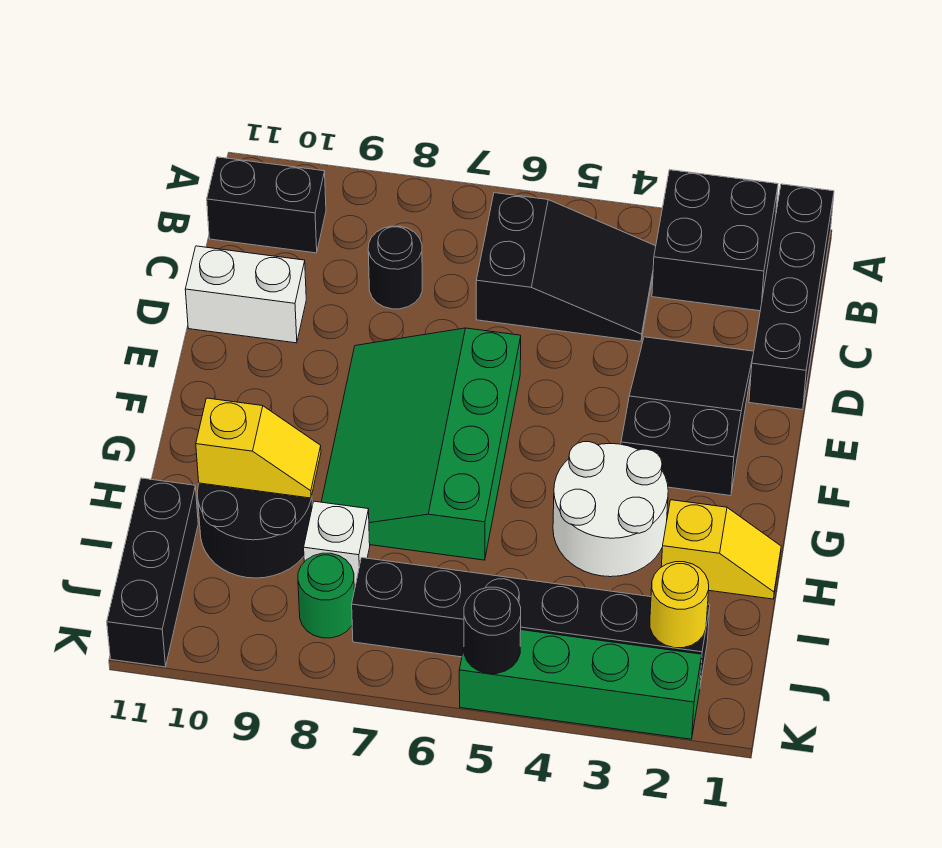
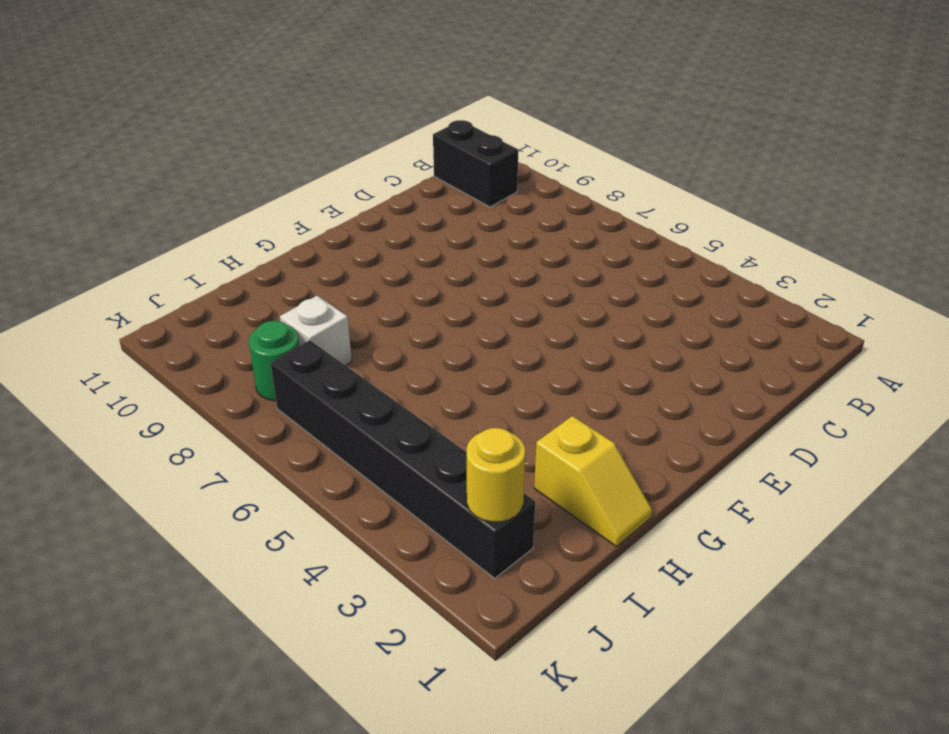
none -> black 1x4 brick [749,184,834,410]
none -> black 2x2 brick [652,170,778,311]
none -> black 2x3 slope [476,193,656,341]

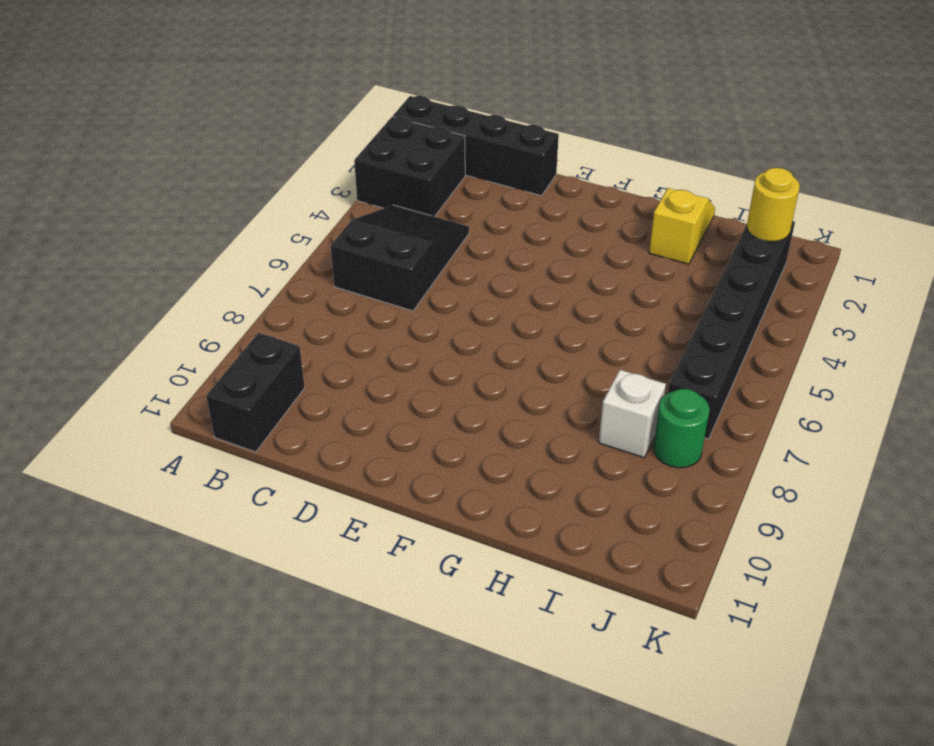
none -> black 1x1 round brick [368,226,422,309]
none -> black 2x3 slope [621,337,754,496]
none -> white 1x2 brick [185,246,306,343]

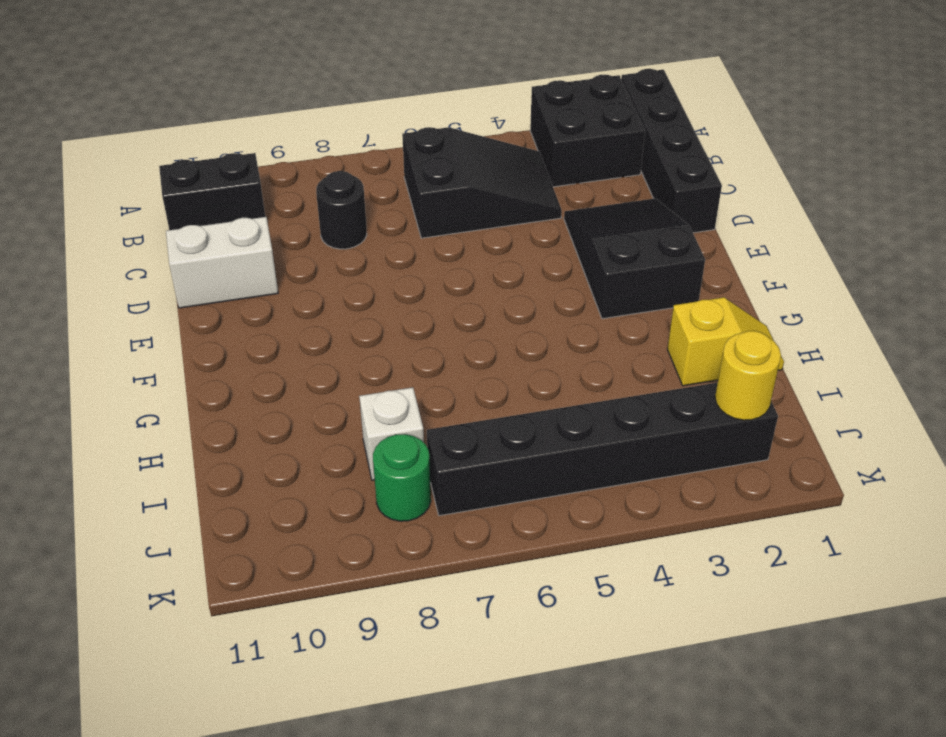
none -> green 3x4 slope [321,328,521,560]
none -> white 2x2 round brick [553,442,668,577]
none -> black 2x2 round brick [197,483,312,578]

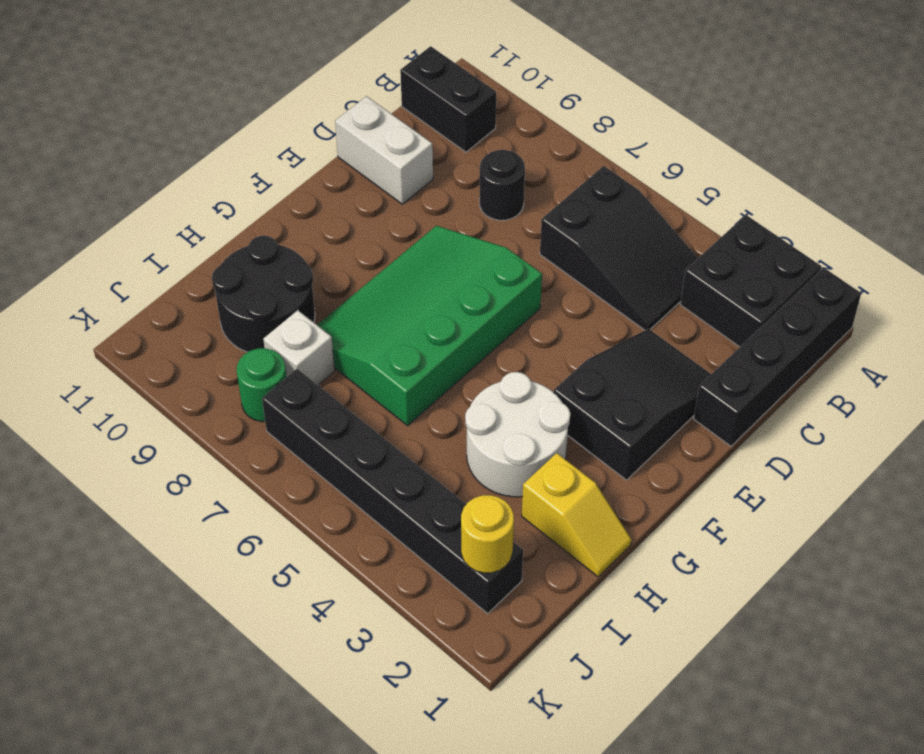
none -> black 1x3 brick [107,478,198,667]
none -> green 1x4 brick [459,630,702,739]
none -> yellow 1x2 slope [196,398,321,498]

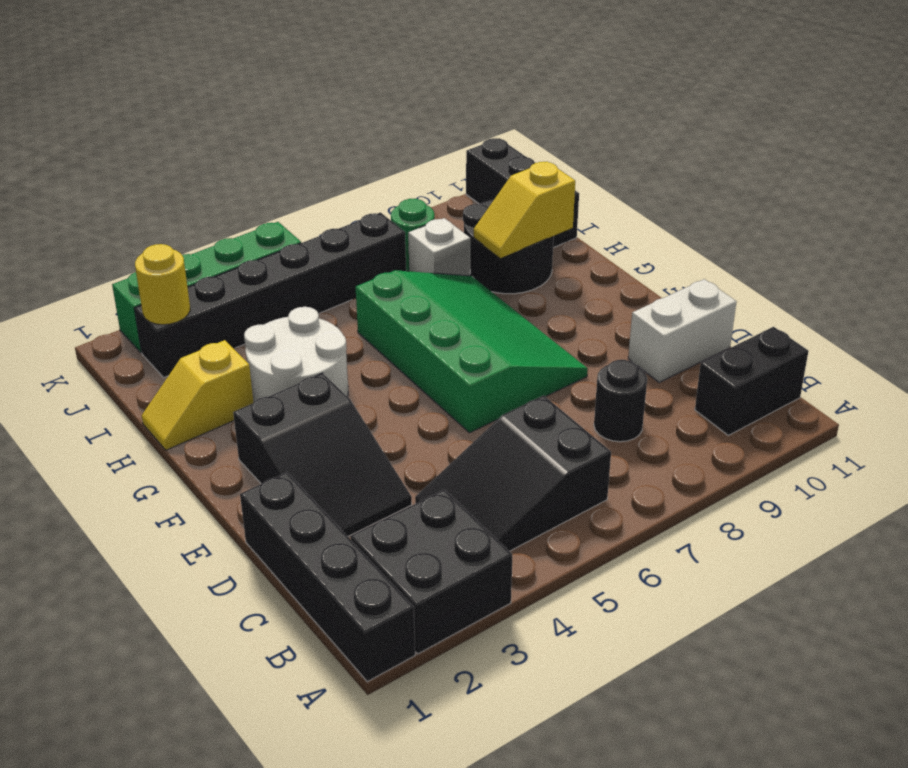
none -> black 1x1 round brick [464,587,521,674]

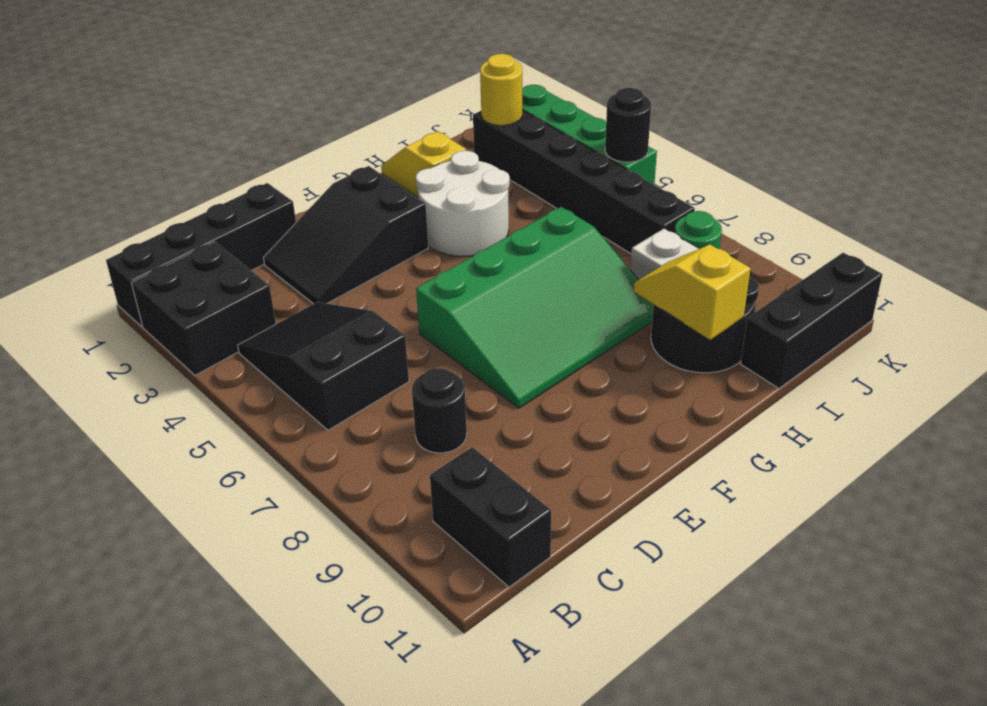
none -> white 1x2 brick [185,246,306,343]

